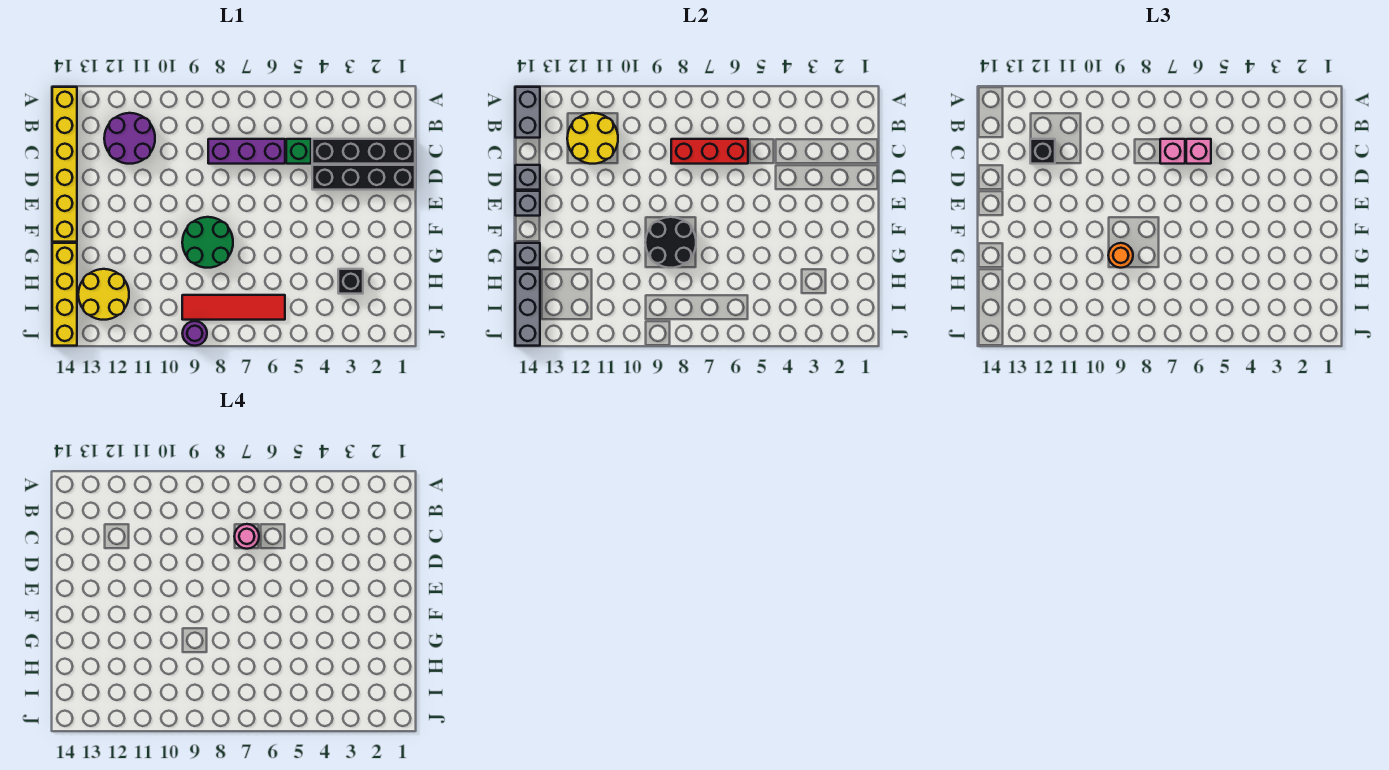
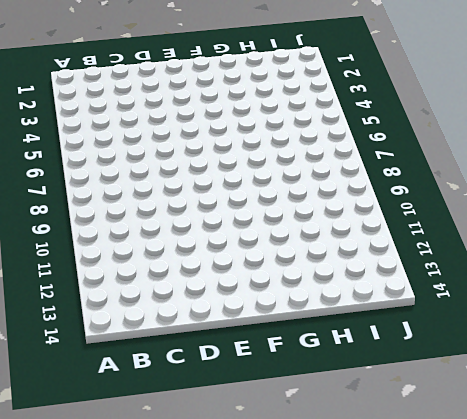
none -> yellow 1x6 brick [52,87,77,242]
none -> purple 2x2 round brick [104,113,155,164]
none -> black 1x4 brick [312,139,415,164]

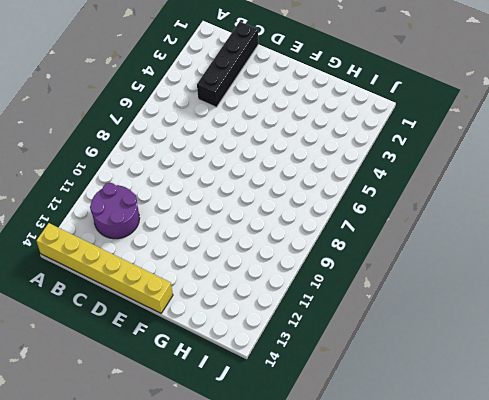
none -> green 1x1 brick [286,139,311,164]
none -> purple 1x3 brick [208,139,285,164]
none -> black 1x4 brick [312,165,415,190]

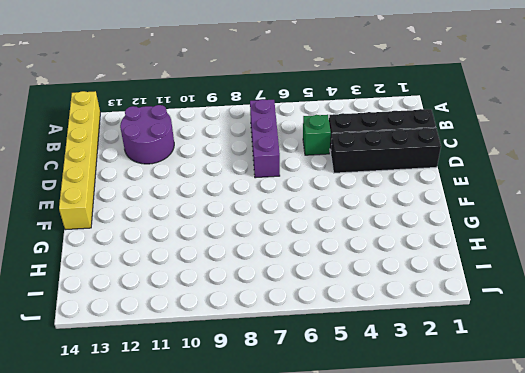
purple 1x3 brick [250,99,280,178] -> purple 1x3 brick turned to [208,139,285,164]
none -> green 2x2 round brick [182,217,233,268]
none -> yellow 1x4 brick [52,243,77,346]
none -> black 1x1 brick [338,269,363,294]

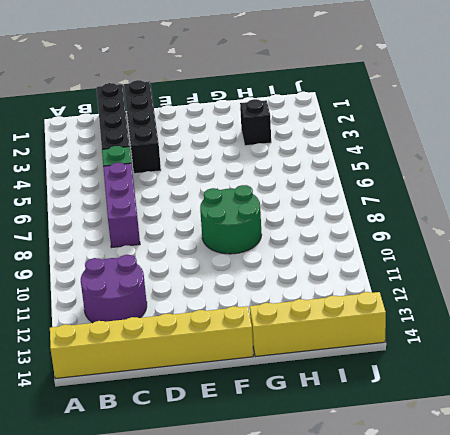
none -> yellow 2x2 round brick [78,269,129,320]
none -> red 1x4 tile [182,295,285,320]
none -> purple 1x1 round brick [182,321,207,346]

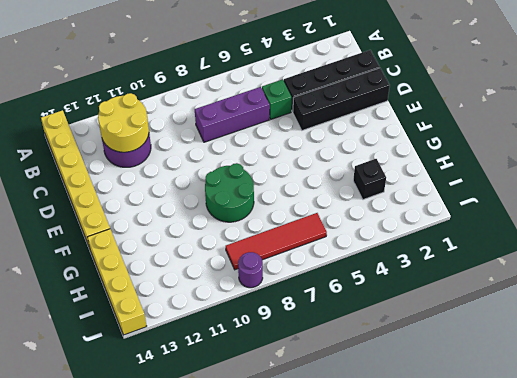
none -> yellow 2x2 round brick [78,269,129,320]
none -> grey 1x2 brick [515,87,540,138]
none -> red 1x3 brick [671,139,748,164]

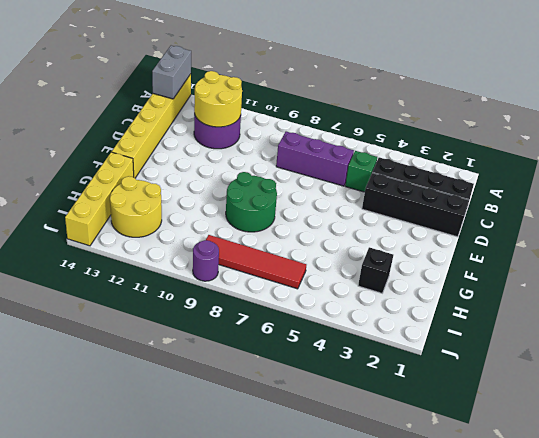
none -> red 1x3 brick [671,139,748,164]
none -> grey 1x1 brick [515,165,540,190]
none -> grey 1x1 brick [515,191,540,216]

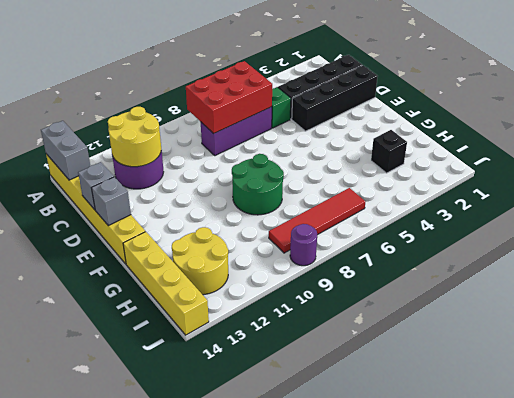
red 2x3 brick [186,61,272,133] -> red 1x3 brick [671,139,748,164]
none -> black 2x2 round brick [645,217,696,268]
none -> grey 1x1 brick [515,243,540,268]
none -> grey 1x3 brick [515,269,540,346]

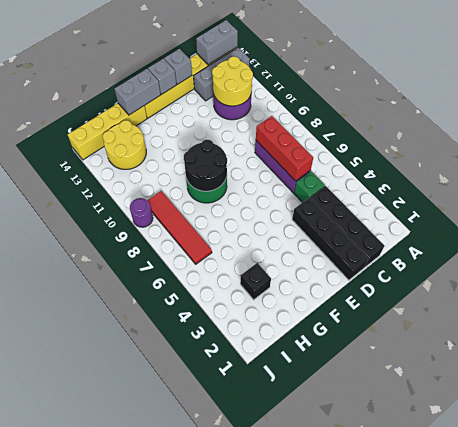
grey 1x3 brick [194,48,250,101] -> grey 1x3 brick moved to [515,269,540,346]
grey 1x2 brick [114,69,161,115] -> grey 1x1 brick [515,243,540,268]
none -> pink 1x1 brick [1186,139,1211,164]
none -> pink 1x1 brick [1160,139,1185,164]
none -> black 1x1 brick [1030,139,1055,164]

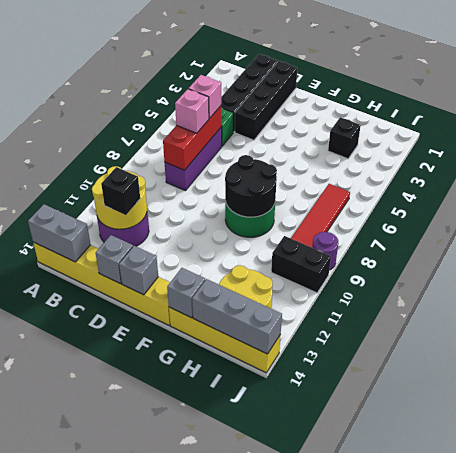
black 1x2 brick [271,236,331,293] -> none
none -> orange 1x1 round brick [1108,243,1133,268]
none -> pink 1x1 round brick [234,524,259,549]

